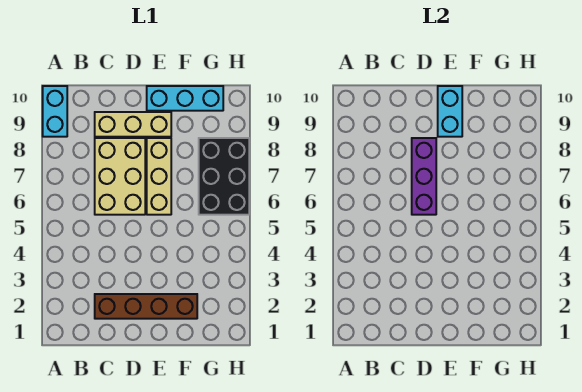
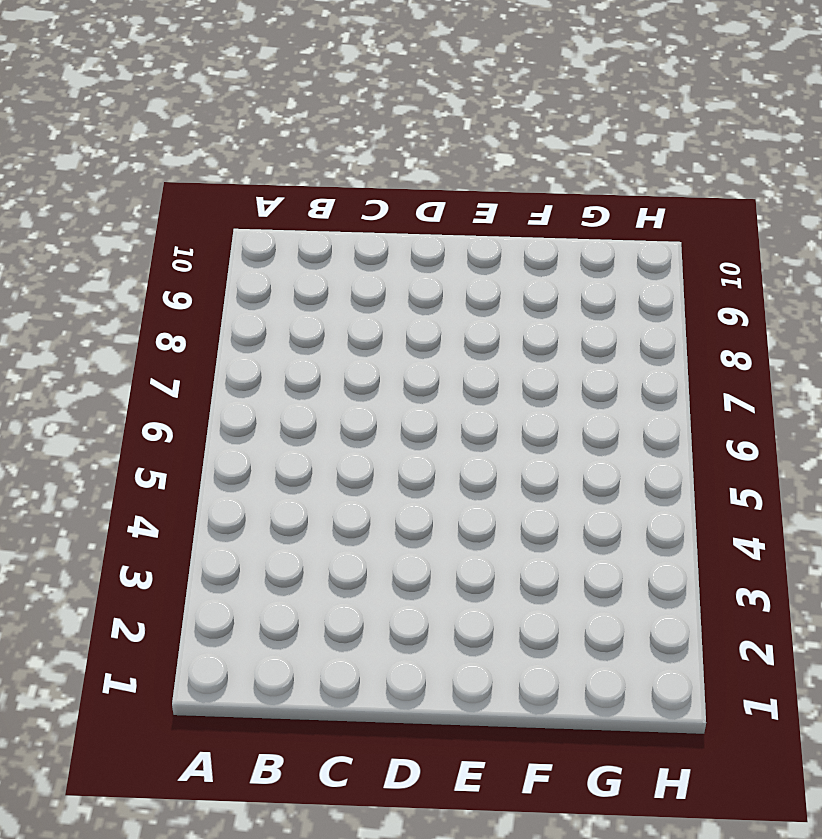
none -> cyan 1x2 brick [43,86,67,137]
none -> brown 1x4 brick [95,294,197,319]

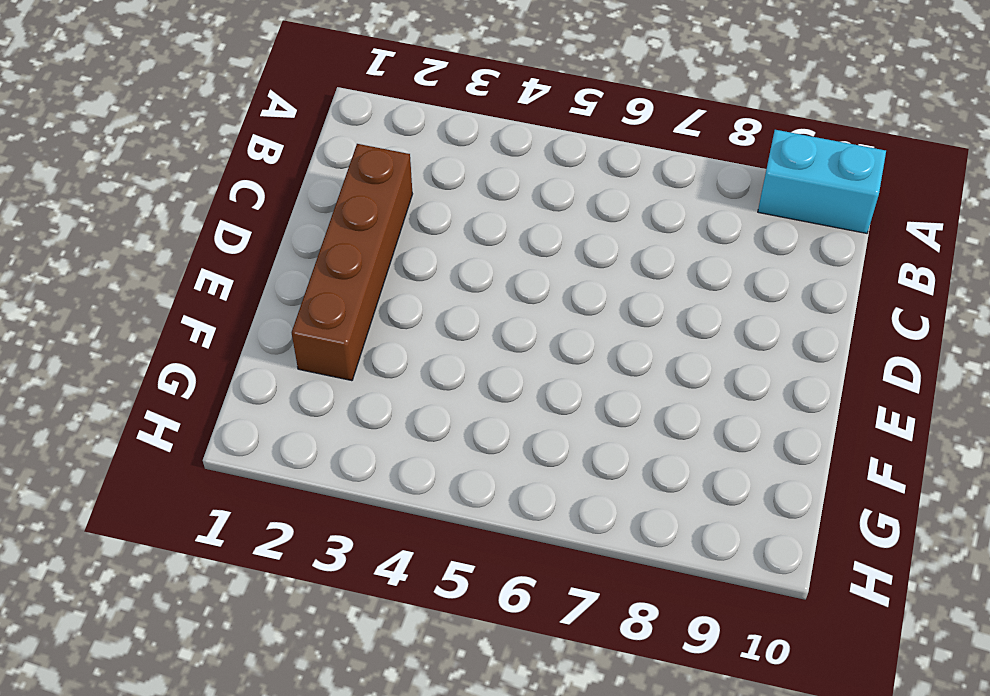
none -> tan 2x3 brick [95,138,145,215]
none -> tan 1x3 brick [95,112,171,137]

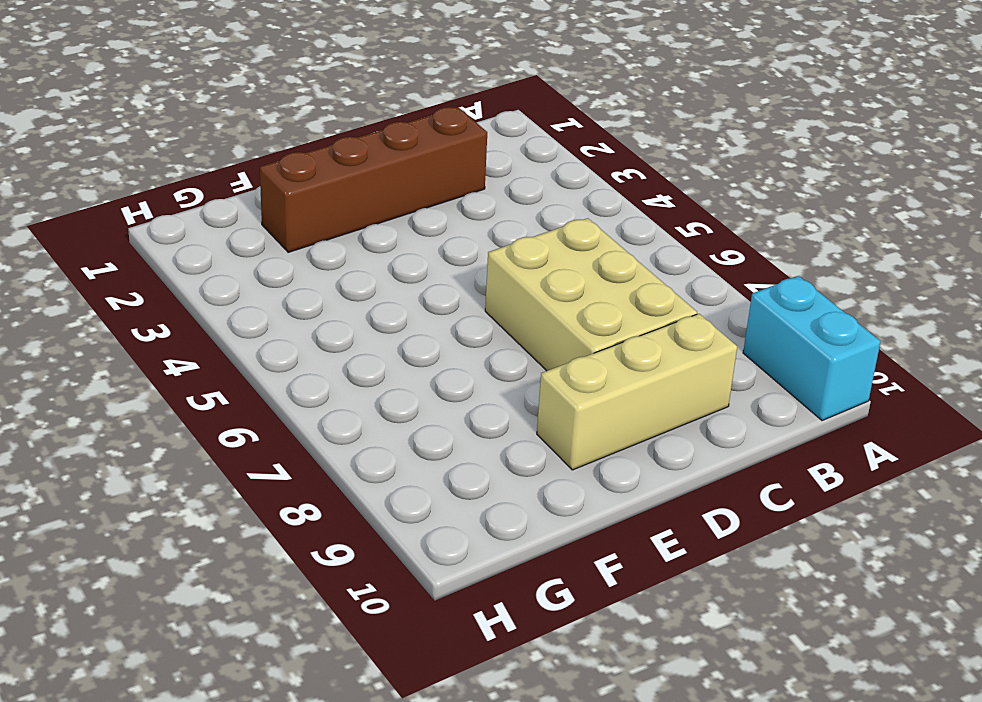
none -> tan 1x3 brick [147,138,171,215]
none -> cyan 1x3 brick [147,86,223,111]

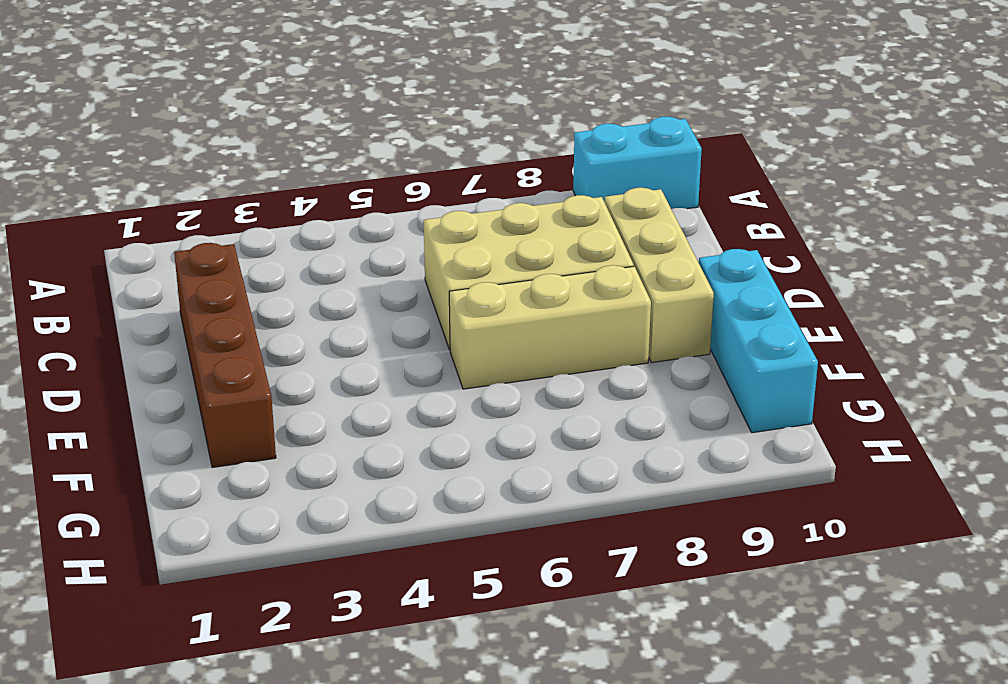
none -> black 2x3 brick [199,138,249,215]
none -> purple 1x3 brick [412,138,436,215]

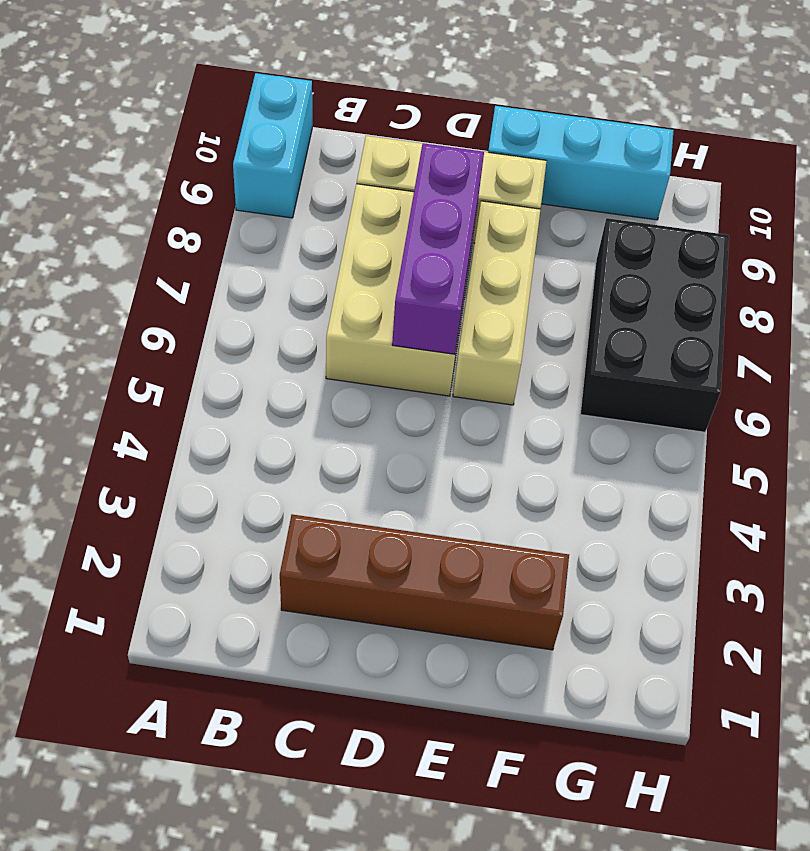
none -> cyan 1x2 brick [438,86,462,137]

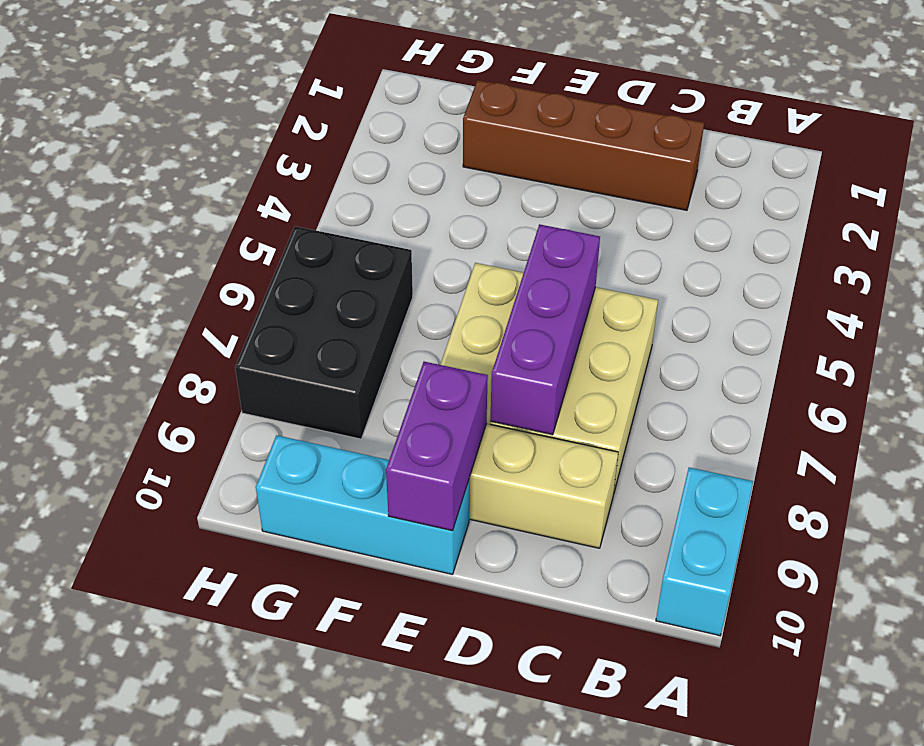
purple 1x2 brick [386,362,488,531] -> cyan 1x2 brick [438,86,462,137]

